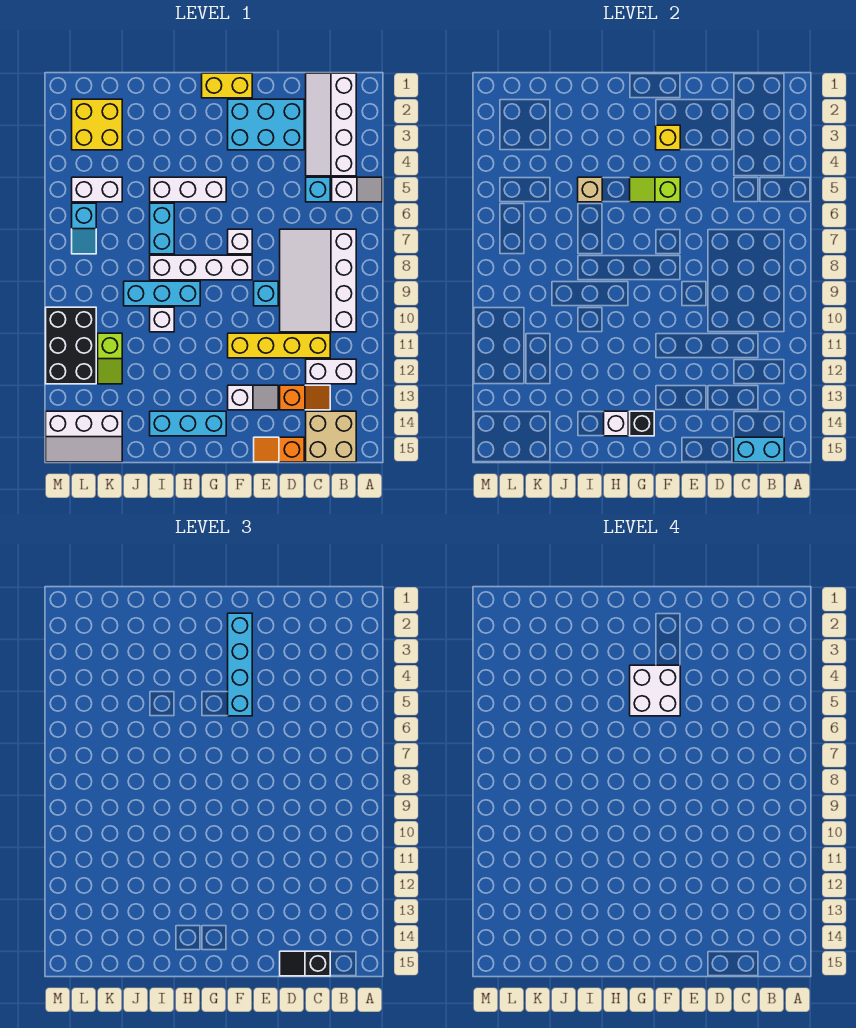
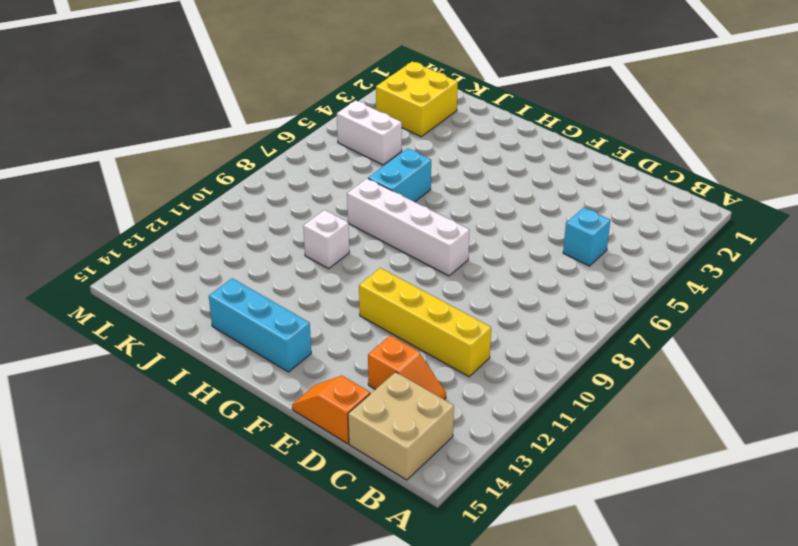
none -> white 1x2 slope [332,177,382,202]
none -> white 2x4 slope [306,73,356,176]
none -> white 3x4 slope [280,229,356,332]
none -> white 1x2 brick [306,359,356,384]

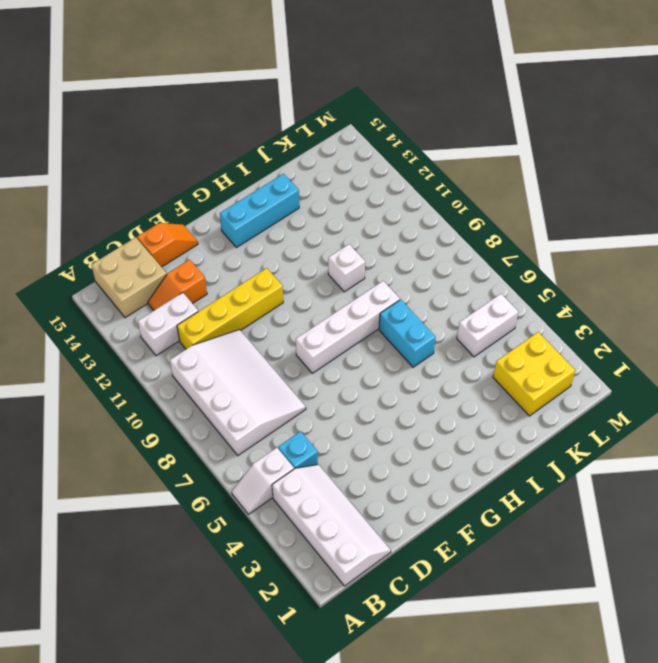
none -> cyan 2x3 brick [228,99,304,150]
none -> cyan 1x1 brick [254,281,278,306]
none -> white 1x2 slope [228,385,278,410]
none -> yellow 1x2 brick [202,73,252,98]

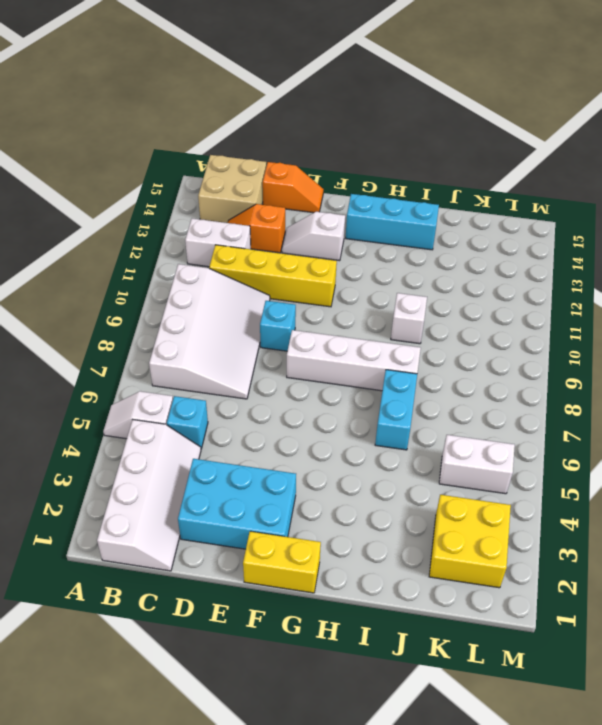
none -> white 1x1 brick [228,229,252,254]
none -> white 1x3 brick [150,177,226,202]
none -> cyan 1x3 brick [124,281,200,306]
none -> lime 1x2 slope [98,333,122,384]

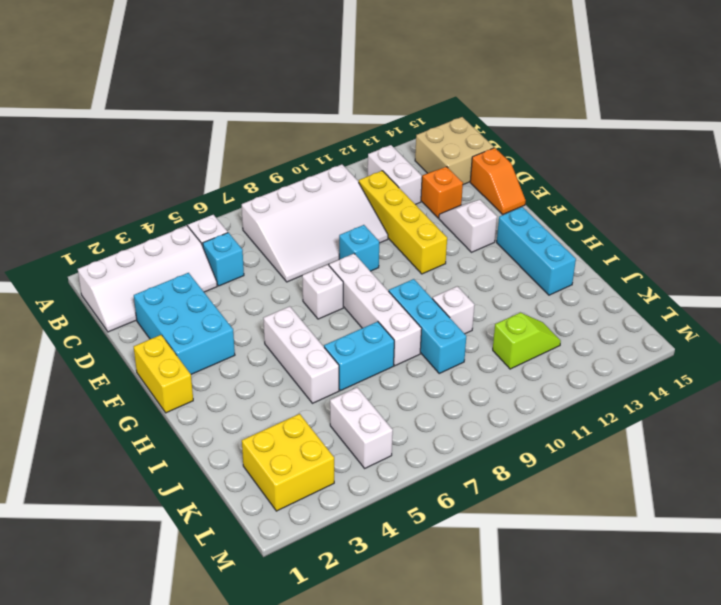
none -> white 2x3 slope [46,411,122,462]
none -> cyan 1x2 slope [72,203,96,254]
none -> black 2x3 brick [46,307,96,384]
none -> cyan 1x2 brick [734,437,784,462]

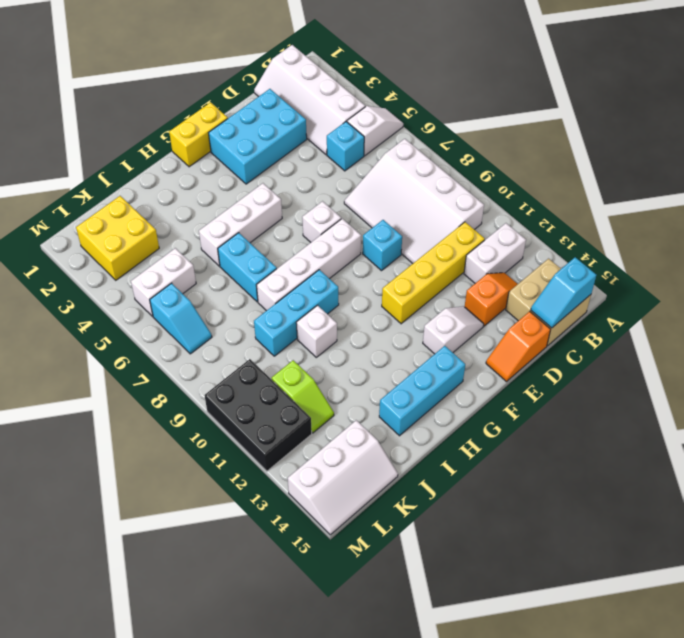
cyan 1x2 slope [531,257,596,328] -> cyan 1x2 brick [734,437,784,462]
none -> yellow 1x1 brick [656,125,680,150]
none -> lime 1x2 slope [630,177,680,202]
none -> black 1x1 brick [630,411,654,436]
none -> white 1x1 brick [604,411,628,436]

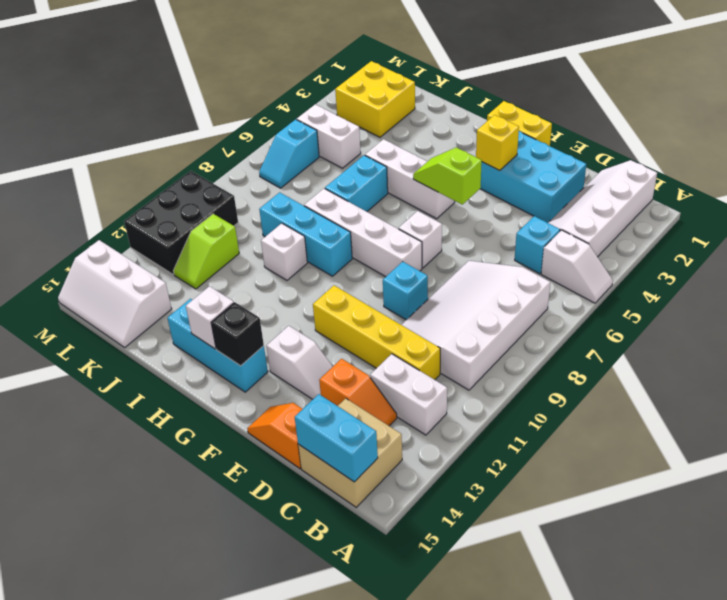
none -> tan 1x1 brick [578,177,602,202]
none -> black 1x2 slope [280,951,330,976]
none -> cyan 1x4 brick [228,613,252,716]
none -> white 2x2 brick [630,665,680,716]

